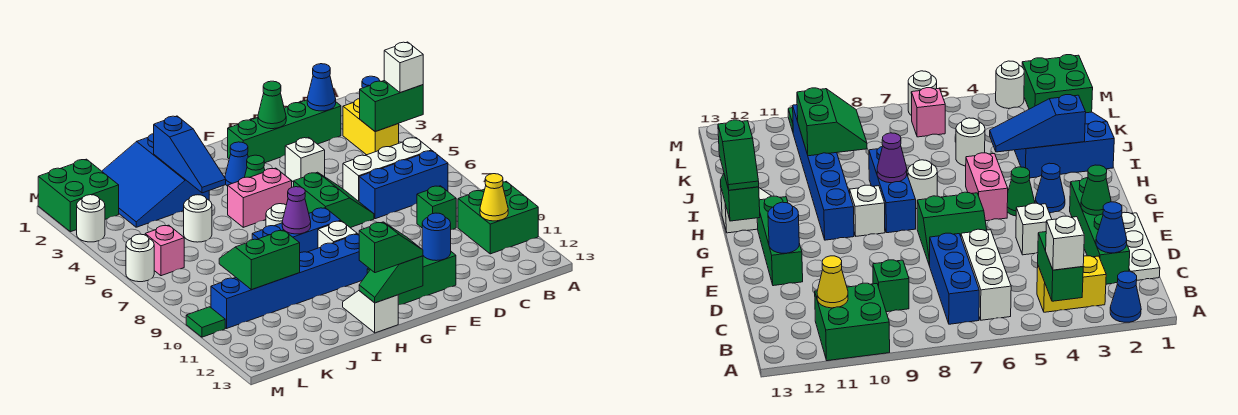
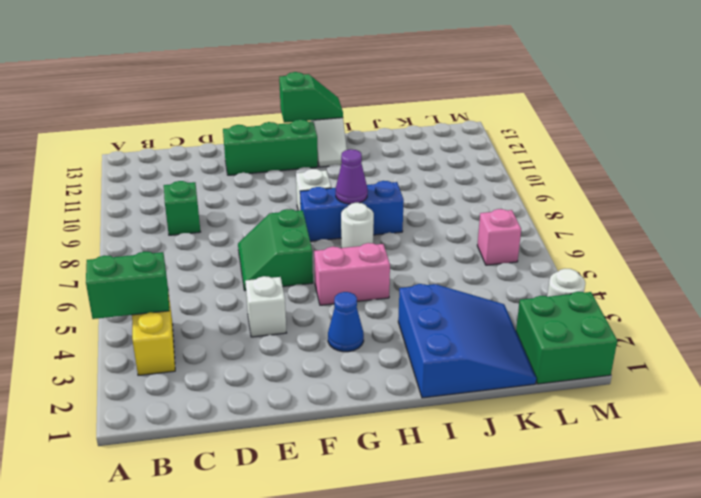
none -> blue 1x1 cone [1110,271,1141,322]
none -> green 2x2 brick [458,181,538,254]
none -> white 1x3 brick [343,138,432,201]
none -> blue 1x3 brick [359,151,448,219]

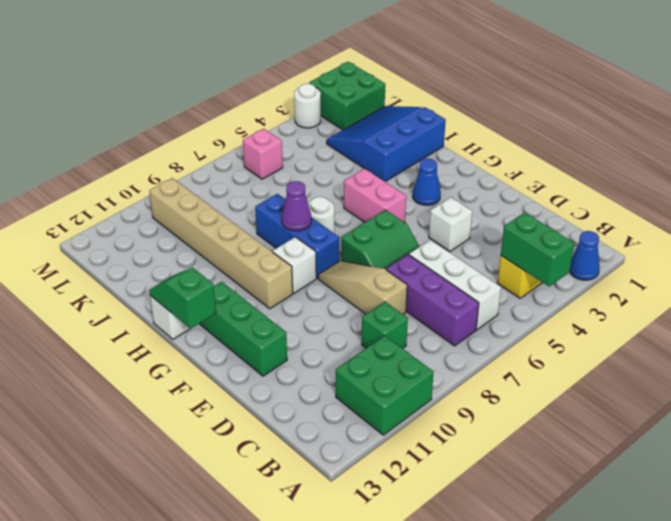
purple 1x3 brick [386,255,479,346] -> blue 1x3 brick [359,151,448,219]
tan 1x3 slope [318,261,407,315] -> none
tan 1x6 brick [149,178,293,309] -> blue 1x6 brick [211,234,368,328]
none -> white 1x3 plate [1122,212,1160,280]
none -> green 1x4 brick [228,100,341,163]
none -> green 1x1 cone [244,155,265,178]
none -> white 1x1 round brick [184,195,212,242]

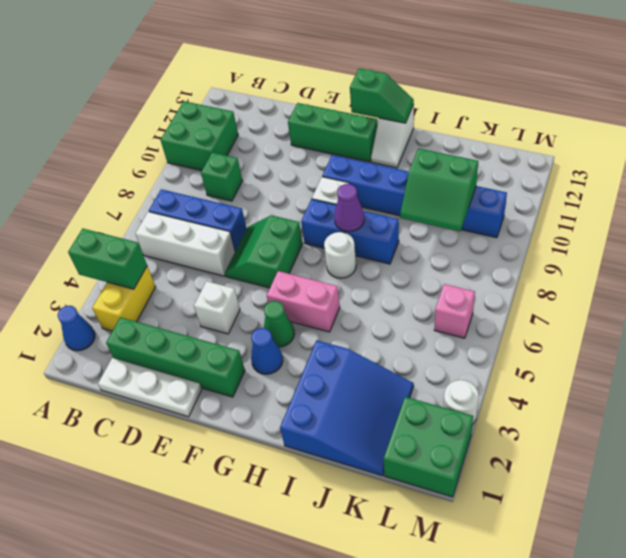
none -> white 1x1 round brick [184,195,212,242]
none -> white 1x1 round brick [126,234,154,282]
none -> green 1x1 tile [186,307,225,337]
none -> yellow 1x1 cone [480,174,508,221]

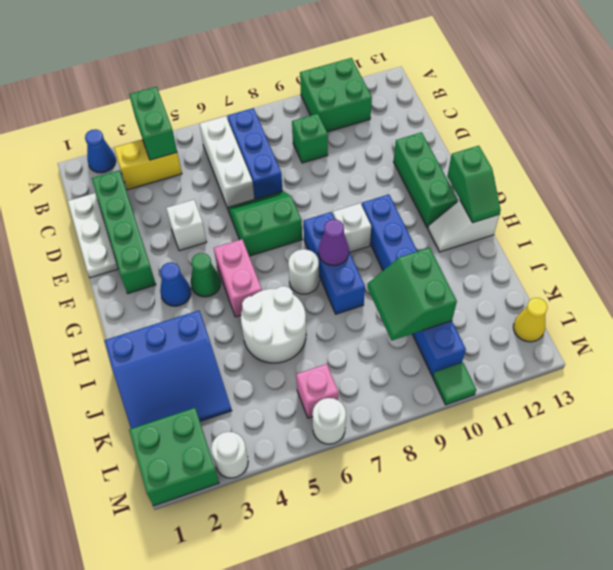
white 2x2 round brick [241,286,306,363] -> white 1x1 round brick [184,195,212,242]
yellow 1x1 cone [513,298,548,342] -> yellow 1x1 cone moved to [480,174,508,221]
none -> blue 1x1 cone [307,64,336,111]
none -> green 1x1 cone [258,81,286,129]
none -> blue 1x1 round brick [422,213,451,261]
none -> blue 1x3 slope [154,116,226,193]

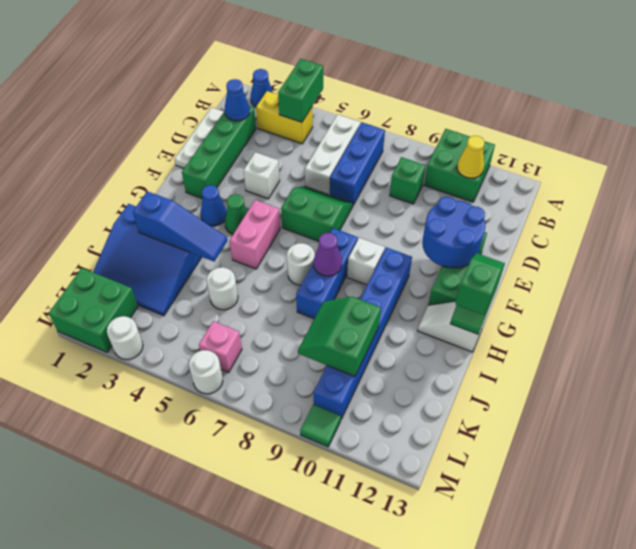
blue 2x2 round brick [422,197,485,268] -> blue 1x1 round brick [422,213,451,261]
none -> green 1x1 cone [258,81,286,129]
none -> white 1x1 brick [384,42,423,93]

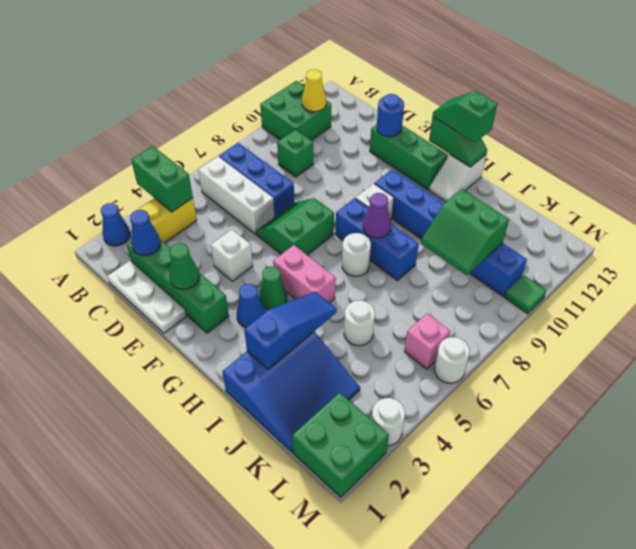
none -> white 1x1 brick [384,42,423,93]

